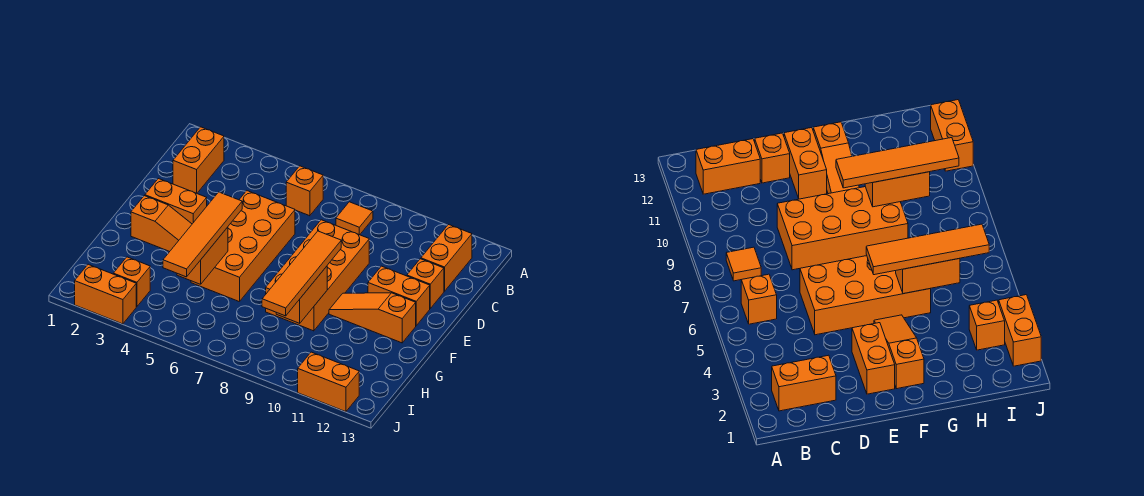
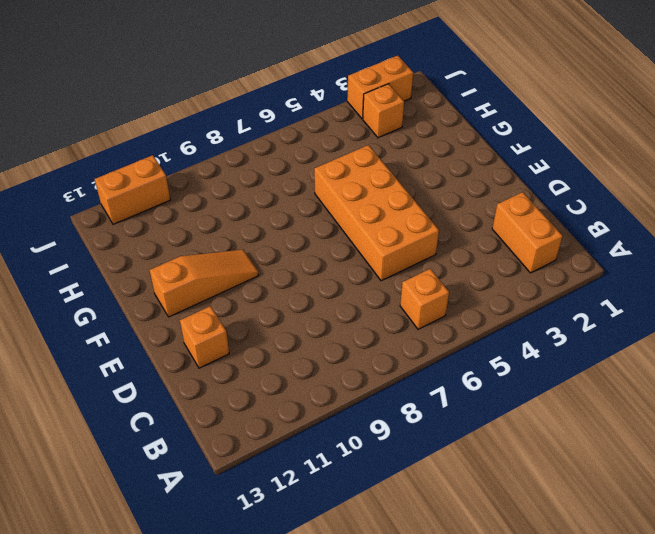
none -> orange 1x1 tile [336,202,373,235]
none -> orange 1x2 brick [421,225,472,291]
none -> orange 2x4 brick [266,220,369,331]

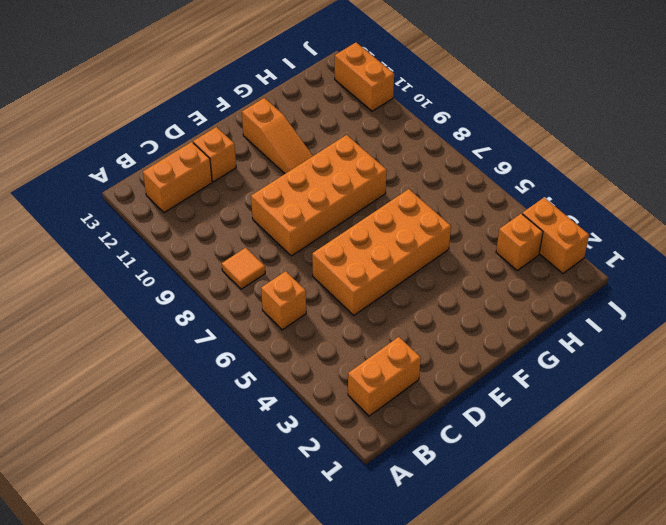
none -> orange 1x2 brick [145,179,207,224]
none -> orange 1x2 brick [368,266,430,326]
none -> orange 1x3 slope [131,196,192,252]

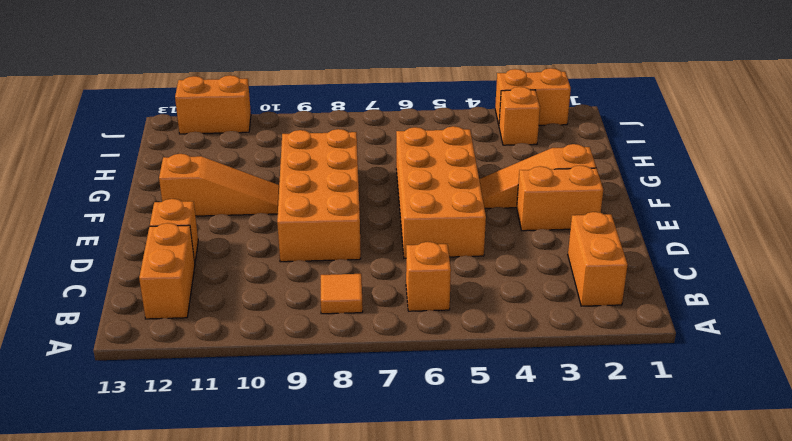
none -> orange 1x2 brick [368,266,430,326]
none -> orange 1x2 brick [177,227,228,284]
none -> orange 1x2 brick [276,266,327,323]

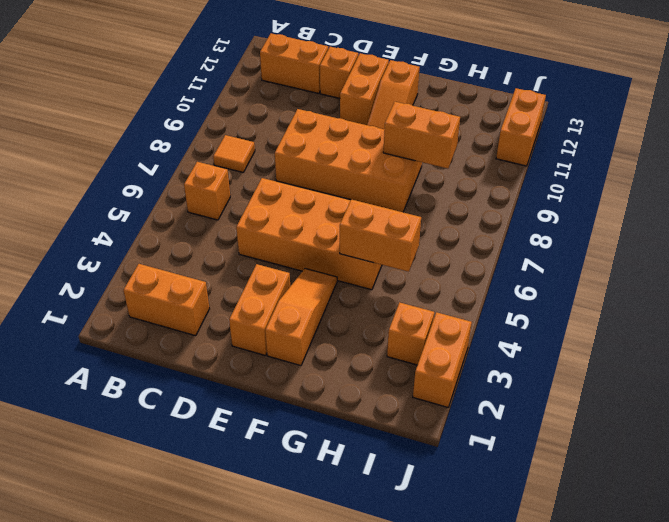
none -> orange 1x4 tile [163,192,242,277]
none -> orange 1x4 tile [262,231,341,316]

